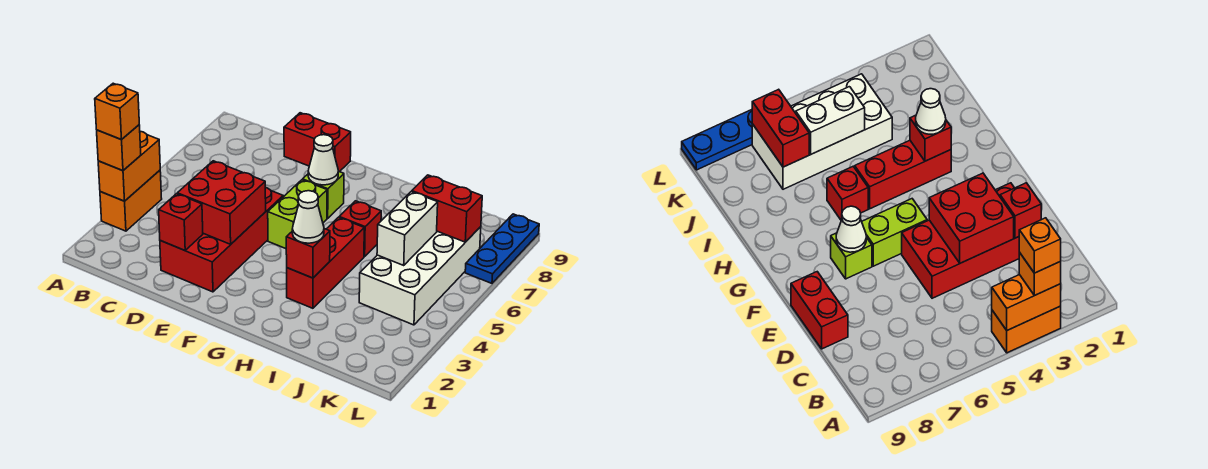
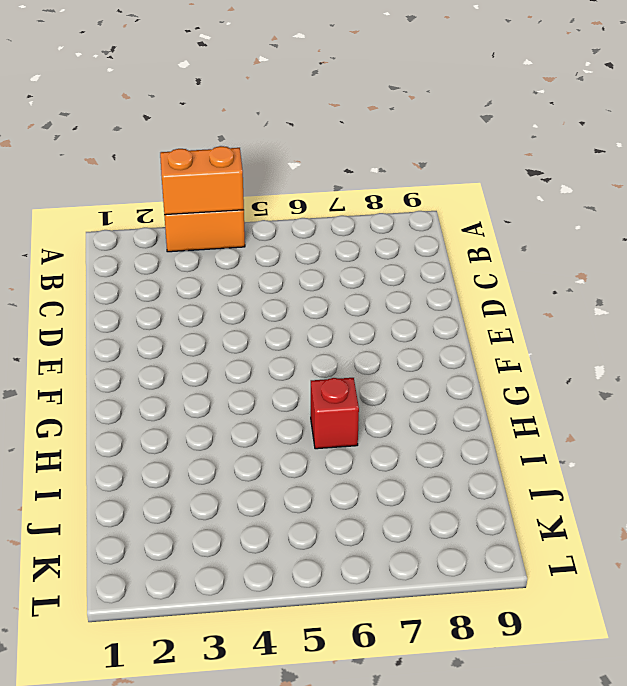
none -> red 2x4 brick [160,188,283,292]
none -> red 1x2 brick [284,113,351,172]
none -> lime 1x2 brick [268,180,327,249]

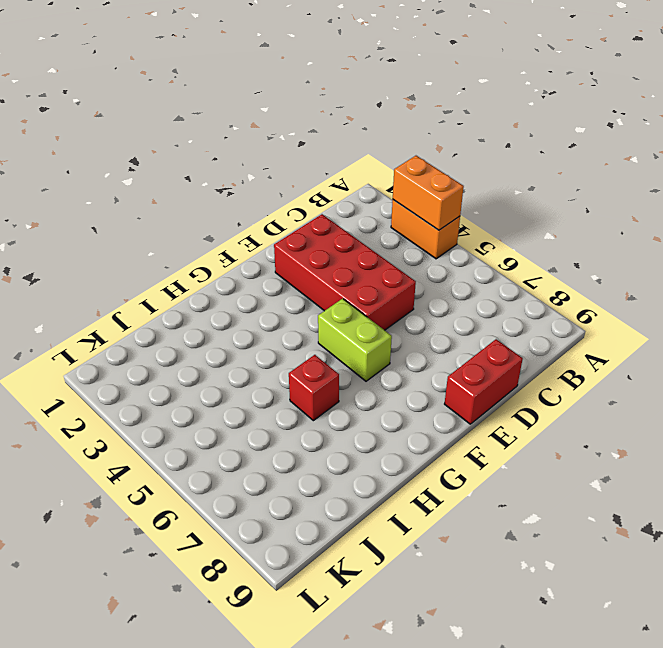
none -> lime 1x1 brick [303,171,344,218]
none -> red 1x3 brick [287,217,364,308]
none -> white 2x4 brick [359,227,481,325]

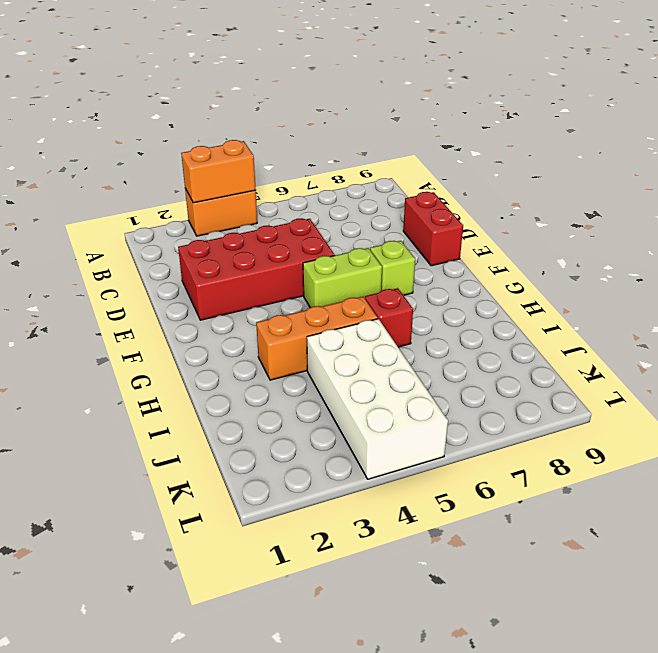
orange 1x3 brick [256,297,378,380] -> red 1x3 brick [287,217,364,308]
white 2x4 brick [307,319,448,479] -> white 2x4 brick turned to [359,227,481,325]
none -> blue 1x3 plate [465,214,539,283]
none -> red 1x1 brick [159,194,203,250]
none -> red 2x2 brick [177,161,266,244]

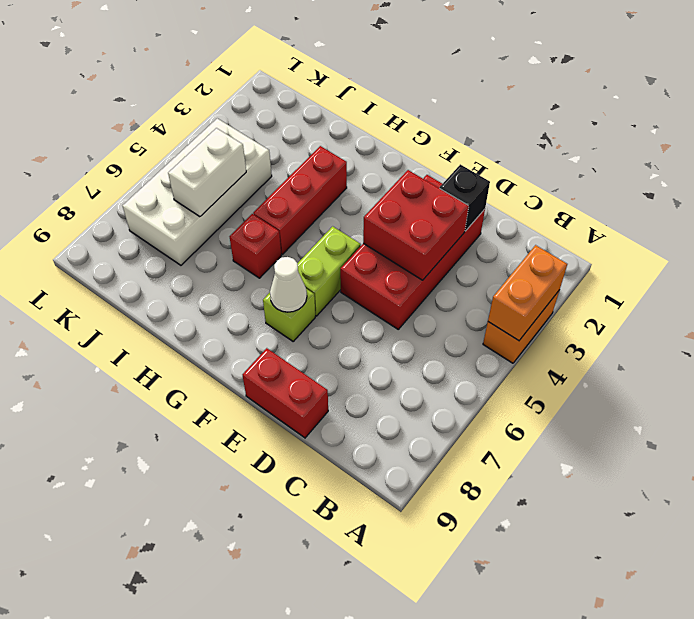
black 1x1 brick [440,164,490,231] -> red 1x1 brick [159,194,203,250]
none -> blue 1x3 plate [465,214,539,283]
none -> red 1x1 brick [286,229,330,278]
none -> red 1x2 brick [412,175,482,242]

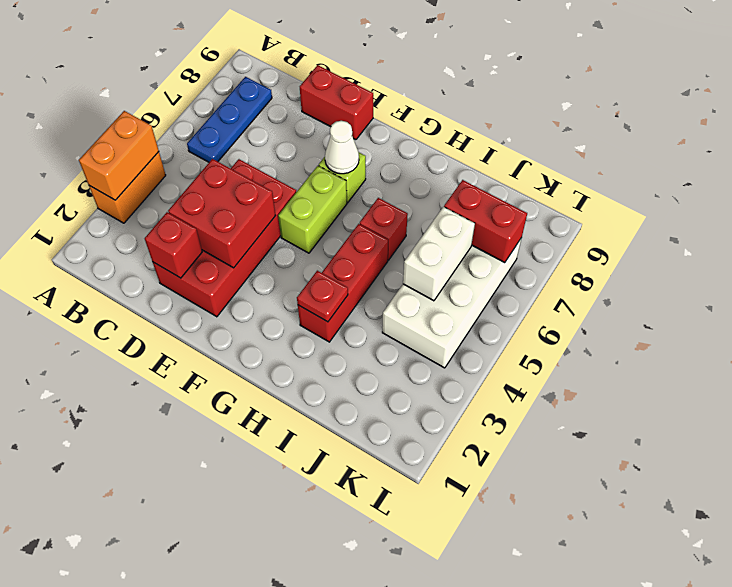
blue 1x3 plate [187,77,272,162] -> blue 1x3 plate moved to [465,214,539,283]
red 1x1 plate [297,271,348,322] -> red 1x1 brick [286,229,330,278]
none -> orange 1x1 brick [97,125,141,171]
none -> white 1x1 cone [292,191,324,243]
none -> orange 1x1 brick [95,83,139,140]

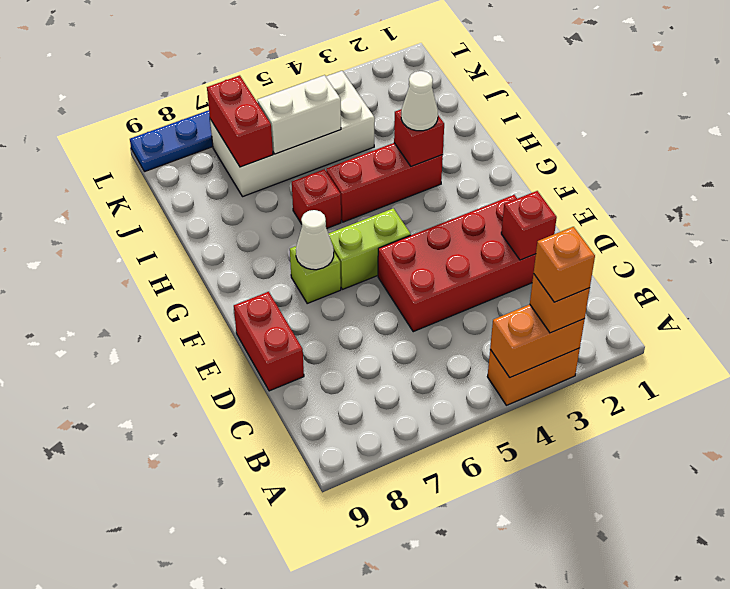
none -> red 2x2 brick [177,161,266,244]

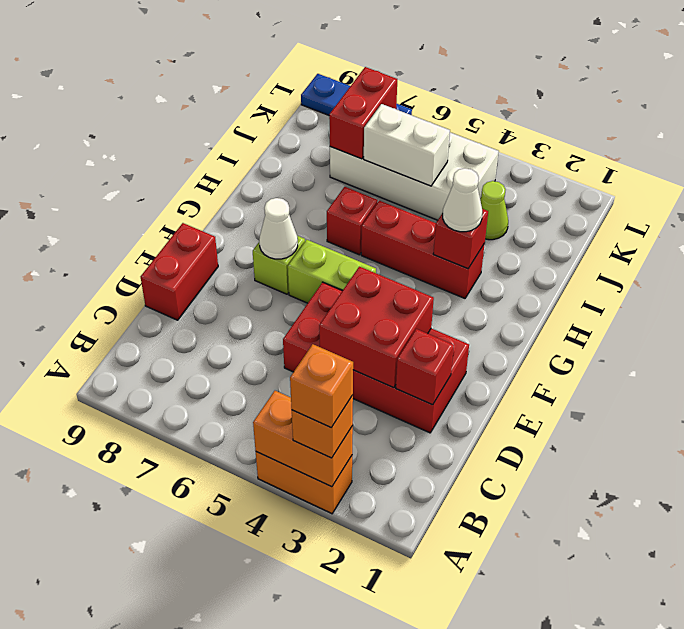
lime 1x1 cone [480,181,508,240] -> none

